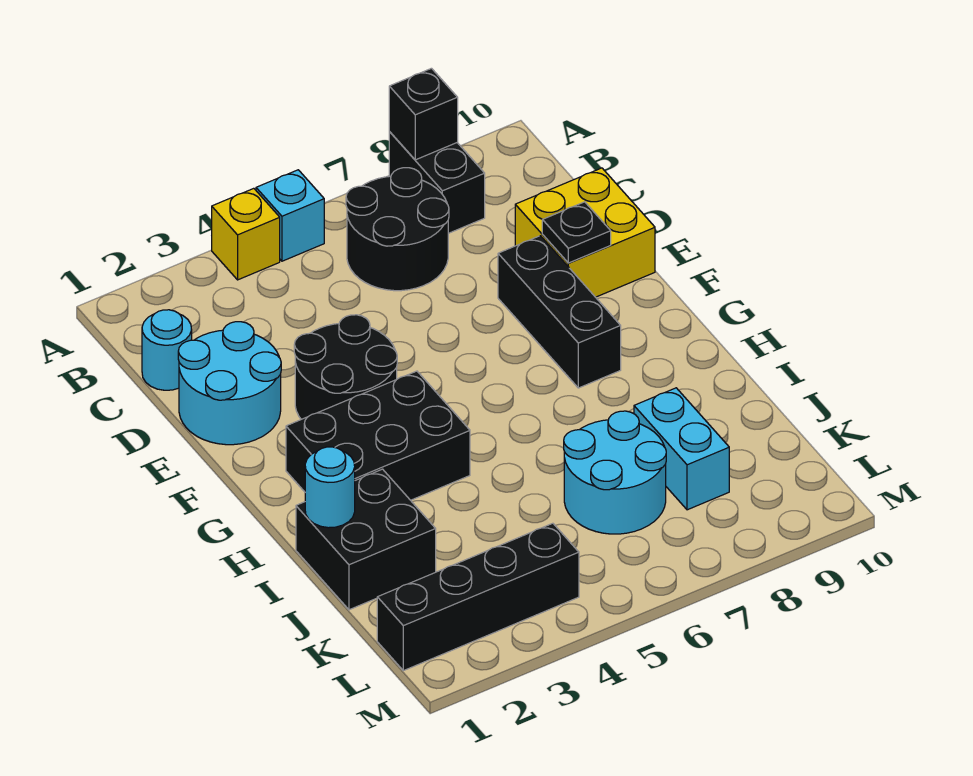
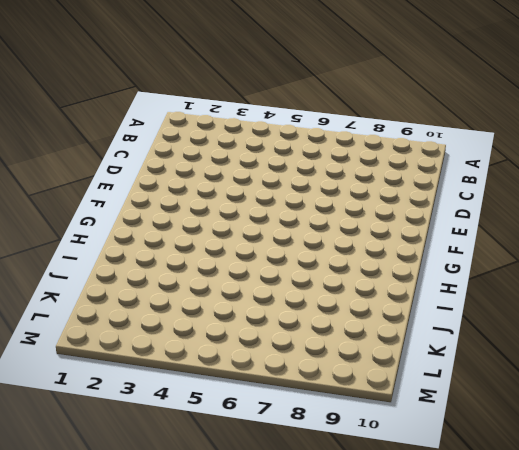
none -> yellow 1x1 brick [212,188,280,280]
none -> cyan 1x1 brick [256,170,324,261]
none -> black 1x2 brick [389,132,485,233]

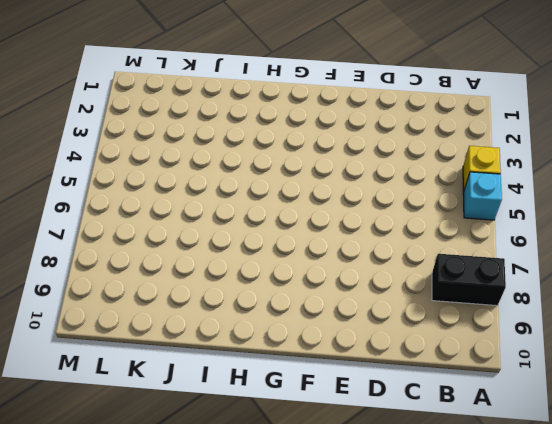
none -> black 2x2 round brick [346,168,449,291]
none -> cyan 1x1 round brick [142,310,192,390]
none -> cyan 2x2 round brick [178,322,281,445]

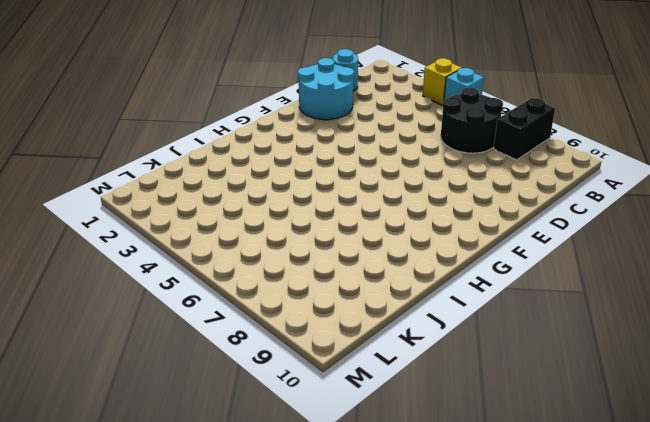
none -> yellow 2x2 brick [515,168,655,297]
none -> black 2x2 round brick [294,315,397,419]
none -> black 1x3 brick [498,236,621,388]

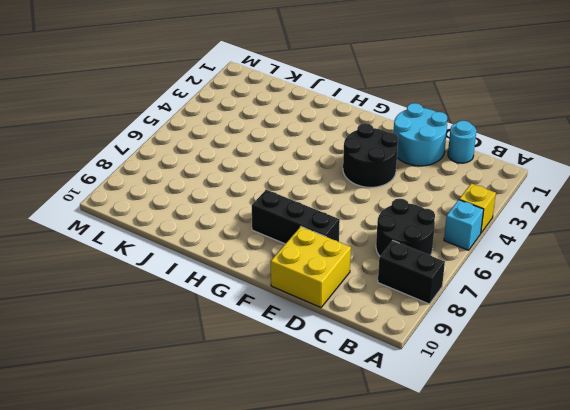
none -> black 2x3 brick [286,371,470,500]
none -> black 2x2 brick [296,469,436,610]
none -> cyan 2x2 round brick [564,411,666,534]

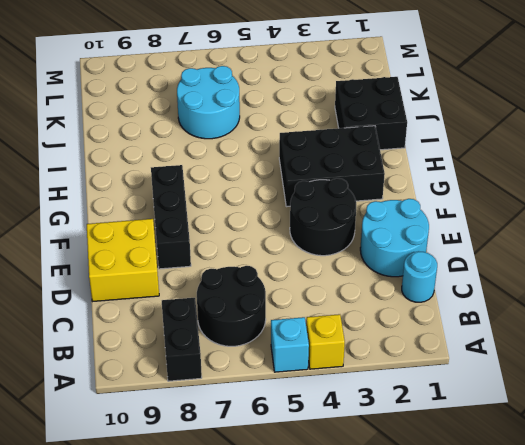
none -> cyan 1x2 brick [634,388,729,510]
none -> black 1x4 brick [377,523,579,671]
none -> black 1x1 brick [389,68,458,160]

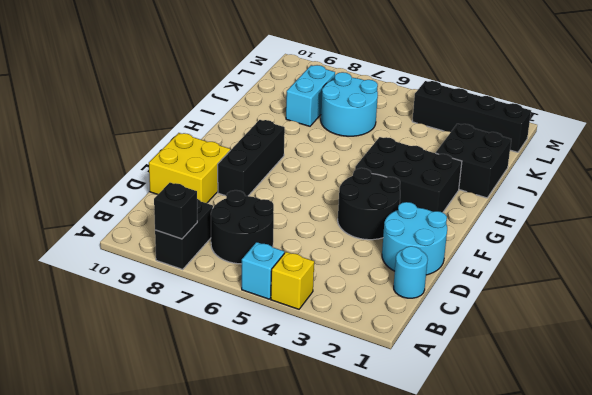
none -> black 1x1 plate [542,202,611,263]
none -> cyan 1x1 round brick [305,447,355,528]

